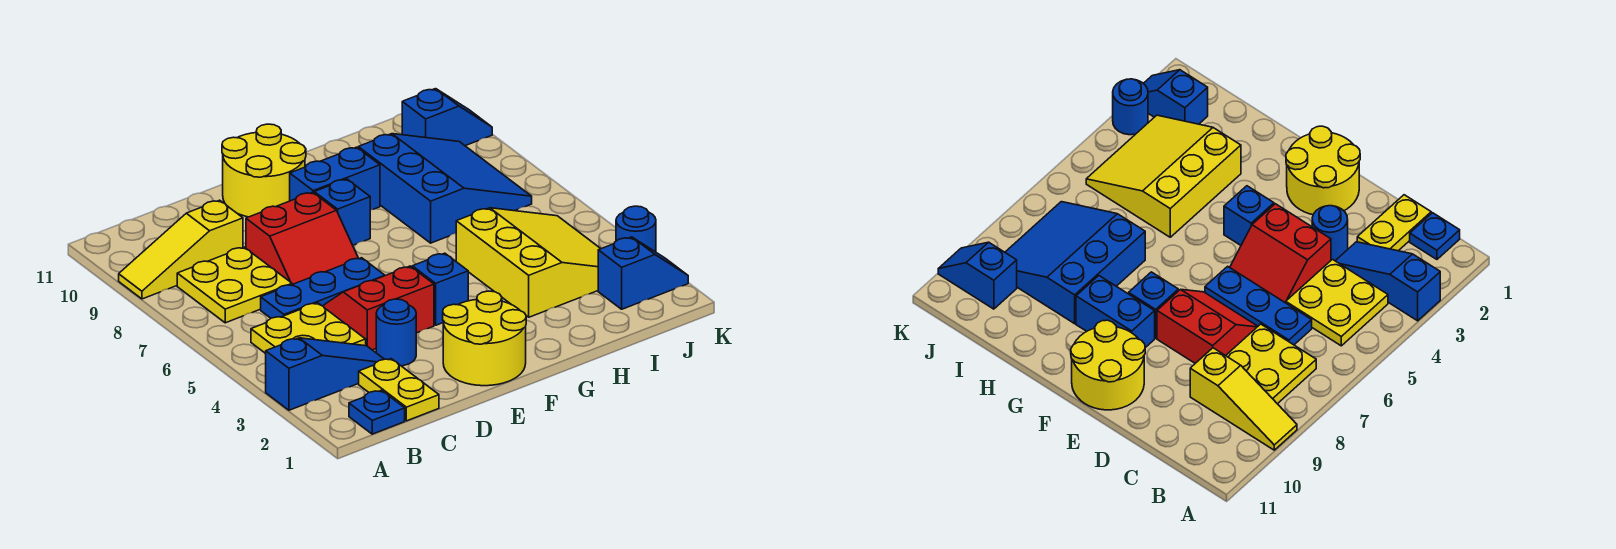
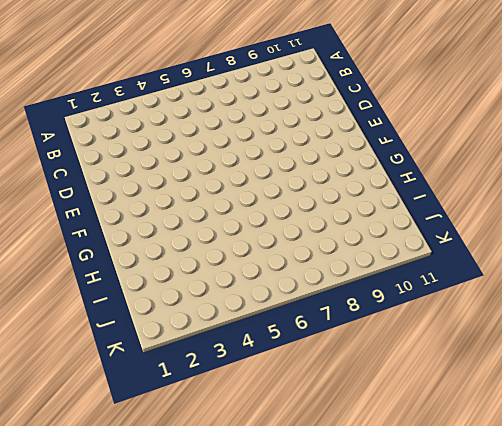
none -> blue 1x3 slope [266,338,384,410]
none -> yellow 1x3 slope [119,200,243,299]
none -> blue 1x1 plate [349,390,405,434]

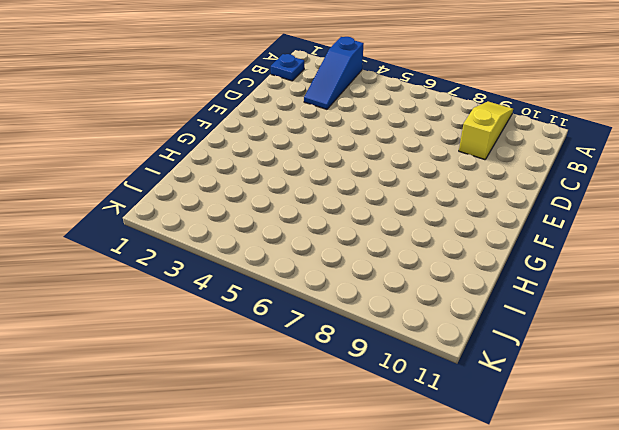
none -> yellow 2x2 plate [251,303,366,354]
none -> yellow 2x2 plate [177,247,292,323]
none -> yellow 1x2 plate [359,359,439,421]

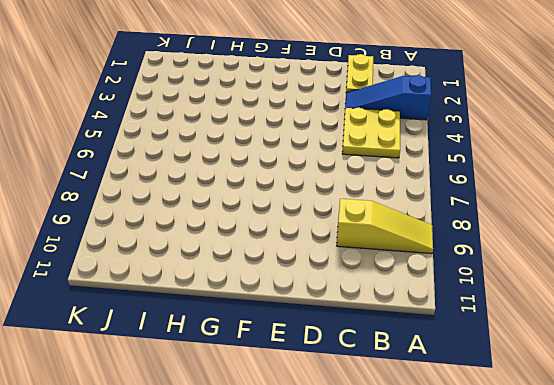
none -> blue 1x1 plate [349,390,405,434]
none -> yellow 2x2 plate [177,247,292,323]
none -> blue 1x3 plate [261,258,385,318]

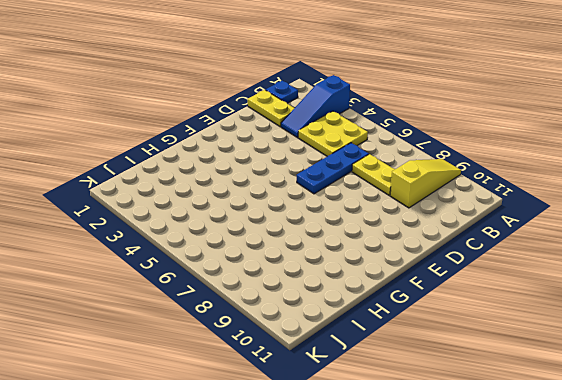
yellow 1x2 plate [352,154,395,195] -> yellow 2x2 plate [177,247,292,323]
none -> blue 1x1 round brick [376,299,416,366]
none -> red 2x2 slope [323,266,434,350]
none -> red 2x2 slope [246,192,359,285]

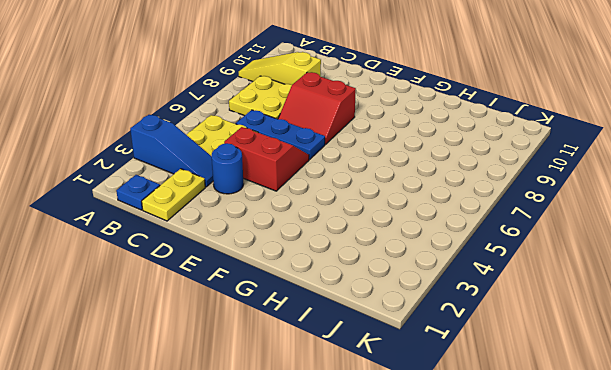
none -> yellow 2x2 round brick [443,291,526,386]
none -> yellow 2x2 round brick [222,124,306,217]
none -> blue 1x1 brick [412,253,468,325]

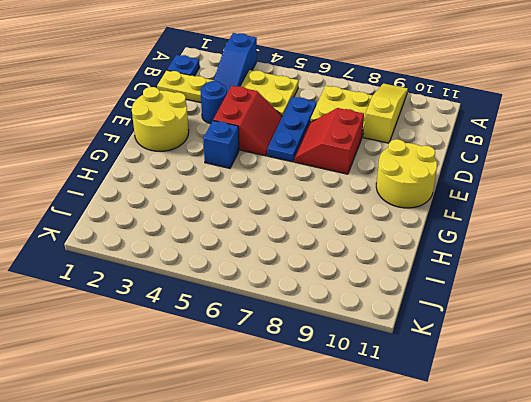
none -> blue 1x1 brick [314,179,370,245]
none -> blue 1x2 brick [290,147,380,210]
none -> yellow 3x3 slope [456,208,601,317]

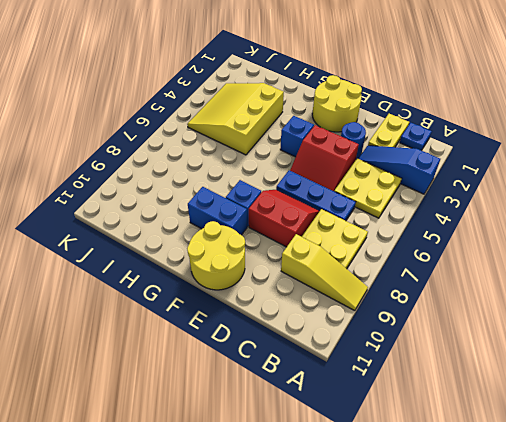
none -> blue 3x3 slope [358,134,532,243]
none -> blue 1x2 slope [598,237,688,309]
none -> blue 1x2 slope [402,89,492,146]

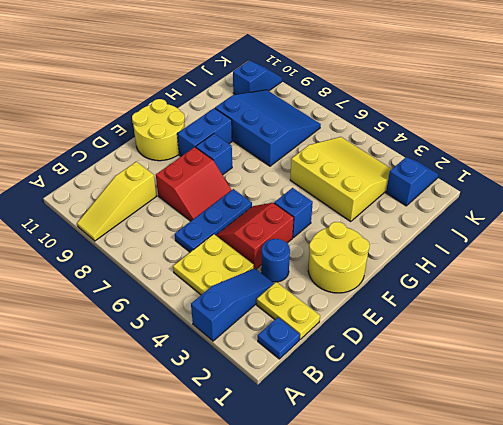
none -> yellow 2x2 plate [177,247,292,323]
none -> blue 1x1 round brick [616,206,656,252]

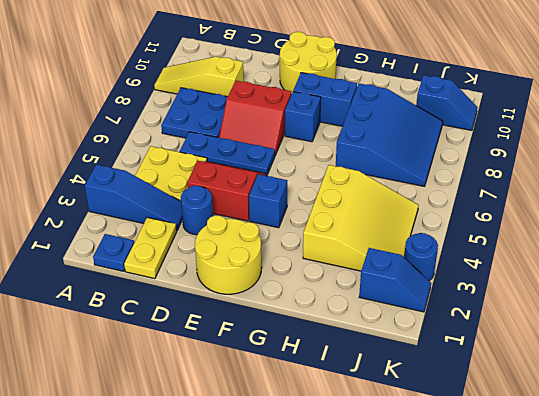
blue 2x2 plate [161,88,227,138] -> yellow 2x2 plate [177,247,292,323]

